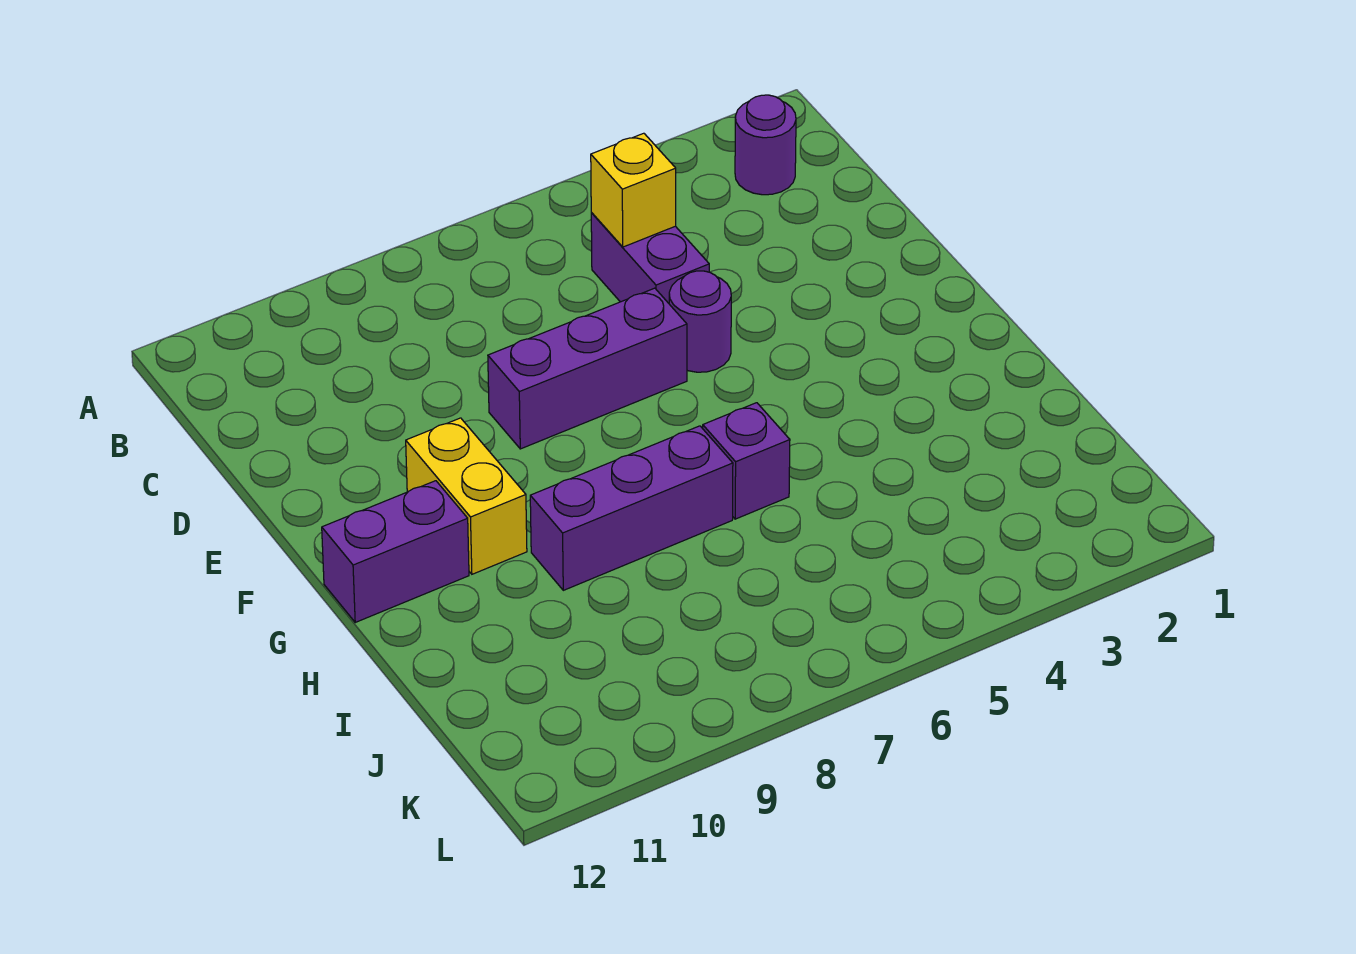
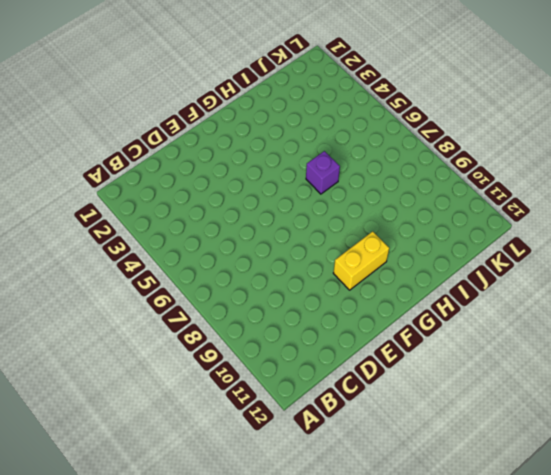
none -> purple 1x1 round brick [735,95,796,195]
none -> purple 1x2 brick [591,213,709,303]

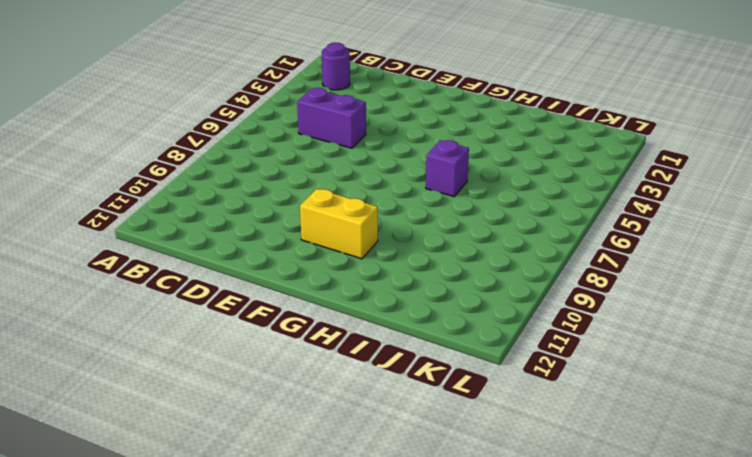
none -> purple 1x1 round brick [669,271,731,372]
none -> purple 1x3 brick [488,288,687,449]

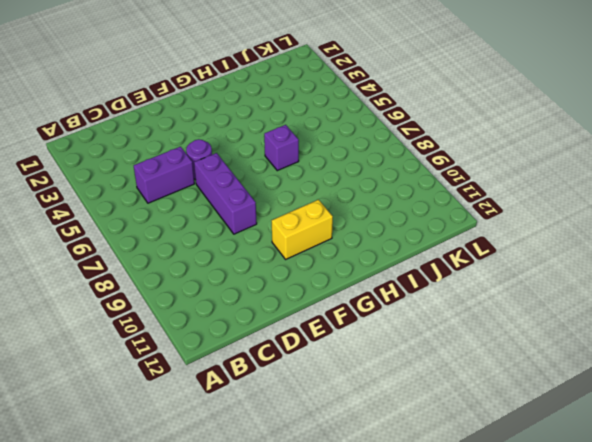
none -> purple 1x1 round brick [735,95,796,195]
none -> purple 1x2 brick [322,481,469,622]

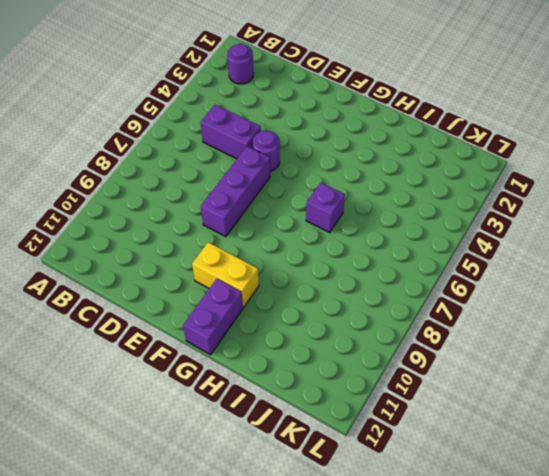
none -> purple 1x3 brick [530,426,733,590]
none -> yellow 1x1 brick [591,133,676,247]

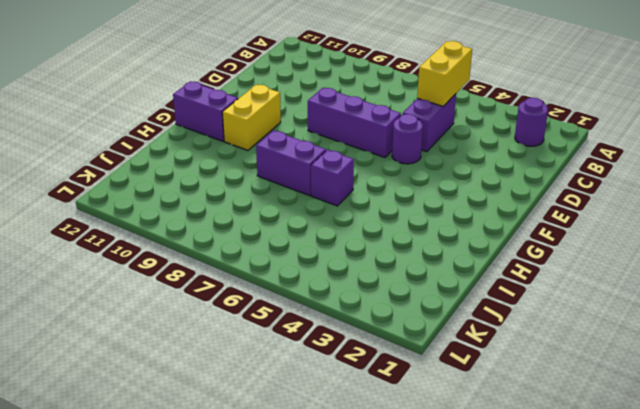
yellow 1x2 brick [417,41,472,106] -> yellow 1x1 brick [591,133,676,247]
purple 1x2 brick [256,131,326,195] -> purple 1x3 brick [530,426,733,590]

